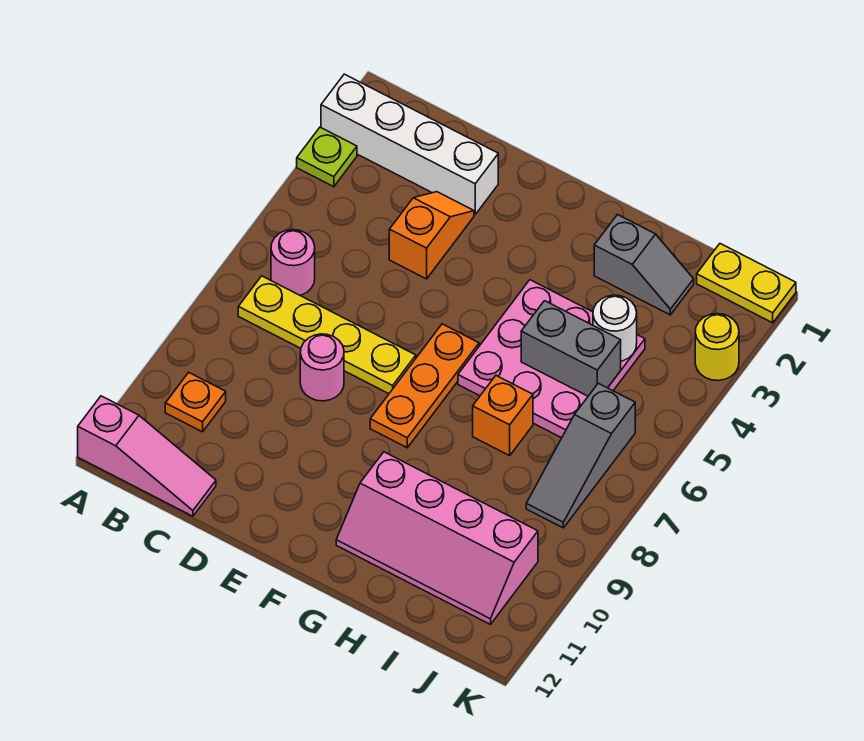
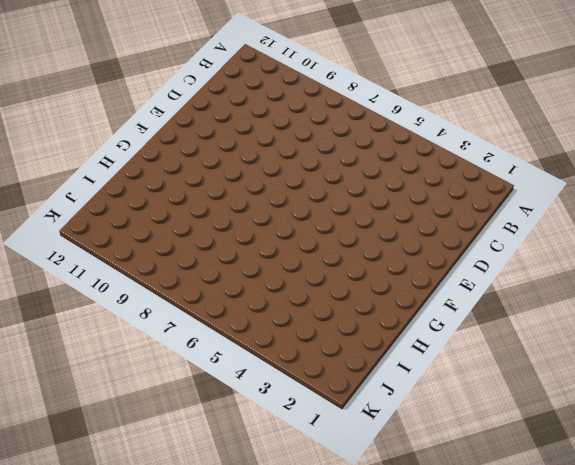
none -> white 1x4 brick [321,74,498,214]
none -> lime 1x1 plate [297,127,357,187]
none -> pink 1x3 slope [78,396,216,516]

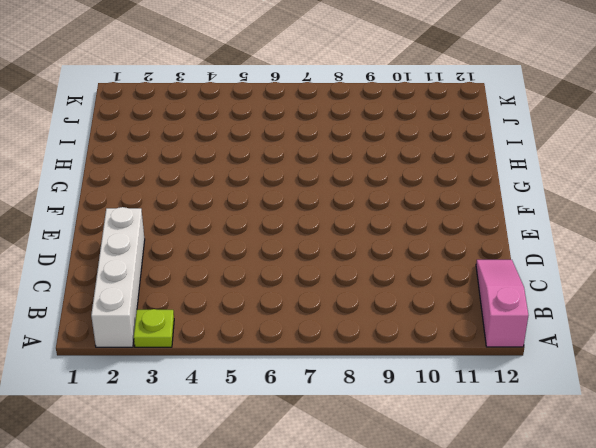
none -> pink 1x1 round brick [271,230,315,295]
none -> yellow 1x4 plate [238,276,416,394]
none -> orange 1x1 plate [165,373,226,432]

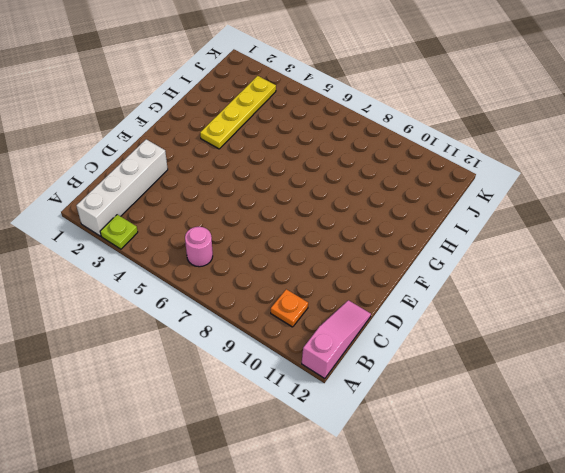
yellow 1x4 plate [200,76,276,149] -> yellow 1x4 plate moved to [238,276,416,394]
none -> orange 1x2 slope [389,192,474,279]
none -> pink 1x1 round brick [300,334,344,401]
none -> orange 1x3 plate [370,324,479,448]

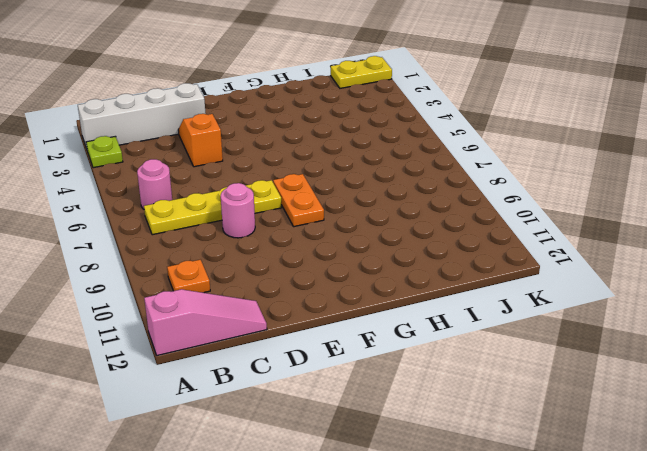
orange 1x2 plate [273,174,324,227] -> orange 1x3 plate [370,324,479,448]
none -> pink 3x3 plate [458,280,645,438]
none -> pink 2x4 slope [336,452,538,624]
none -> grey 1x2 slope [594,215,694,315]

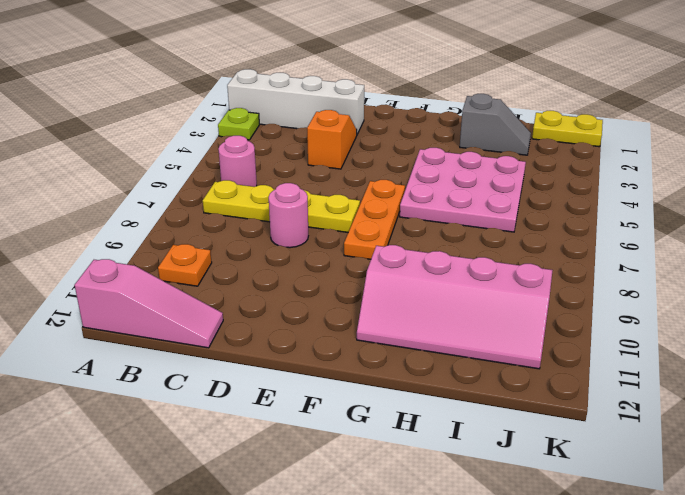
none -> orange 1x1 brick [473,376,533,456]
none -> grey 1x3 slope [526,383,635,528]
none -> yellow 1x1 round brick [695,314,739,381]

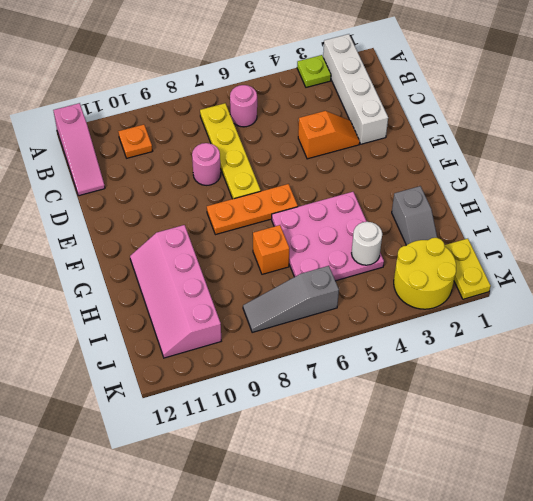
yellow 2x2 round brick [394,238,456,309] -> yellow 1x1 round brick [695,314,739,381]
none -> grey 1x2 brick [521,301,621,396]

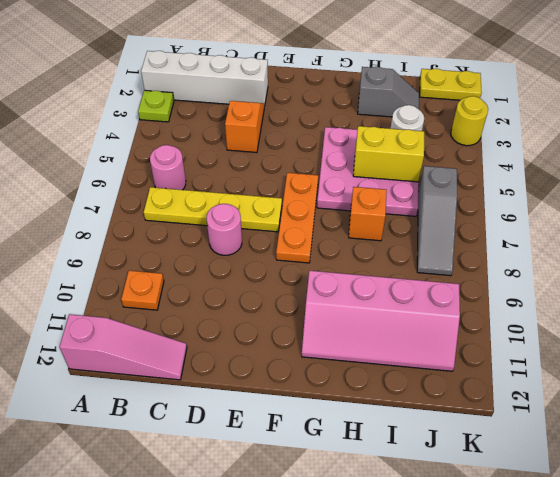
yellow 1x2 brick [353,126,424,182] -> grey 1x2 brick [521,301,621,396]

